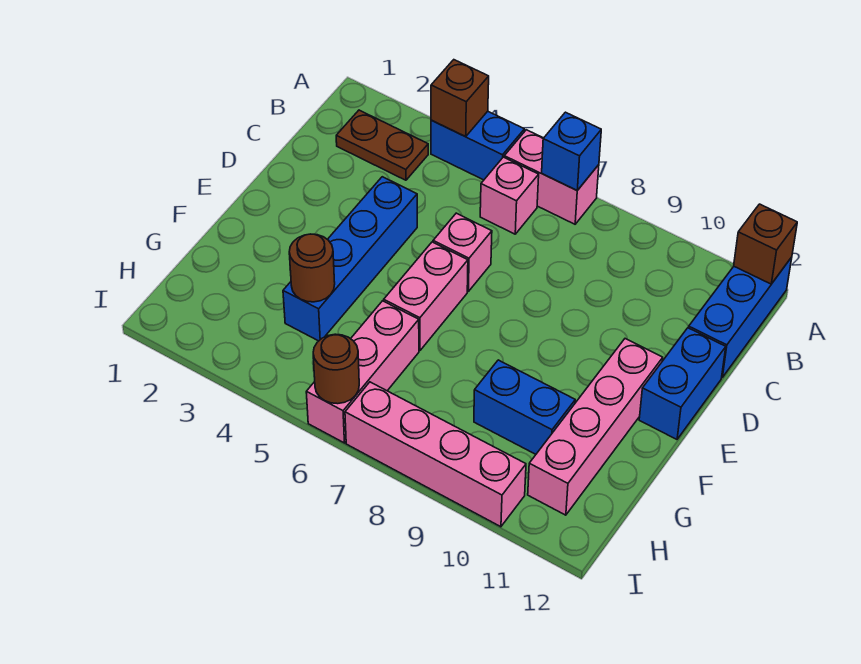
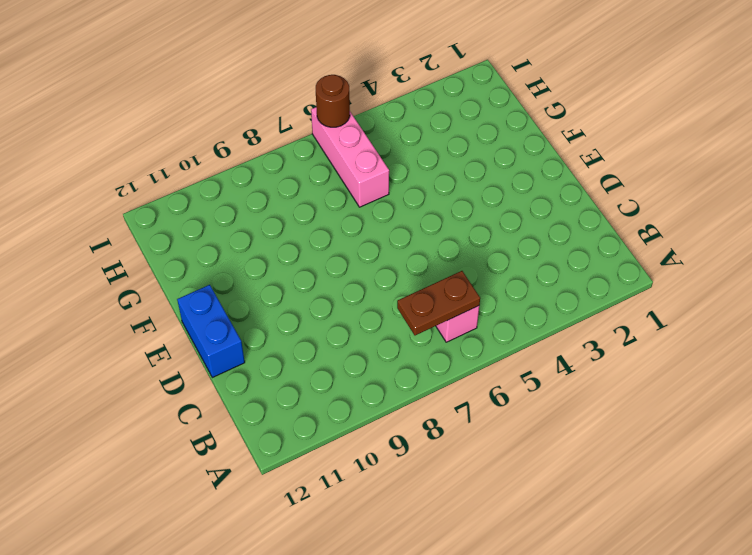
brown 1x2 plate [397,271,480,335] -> brown 1x2 plate moved to [336,110,428,180]
none -> blue 1x2 brick [431,111,524,180]
none -> pink 1x2 brick [504,130,599,224]
none -> blue 1x3 brick [689,257,792,377]

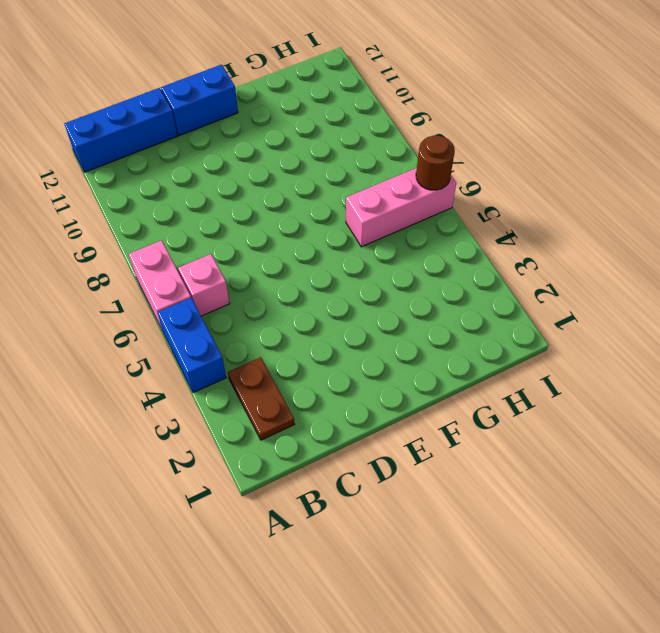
none -> blue 1x4 brick [283,177,417,341]
none -> pink 1x1 brick [433,213,492,292]
none -> pink 1x2 brick [384,242,468,350]

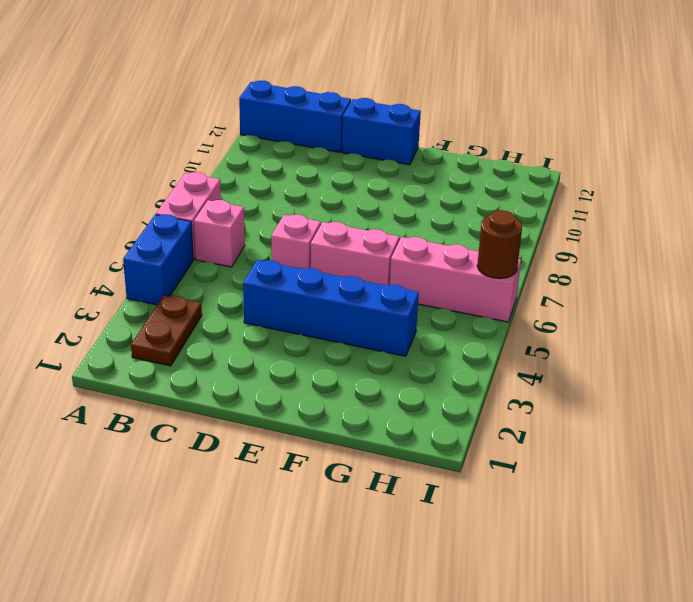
none -> pink 1x4 brick [528,339,663,515]
none -> blue 1x2 brick [474,360,575,454]
none -> pink 1x4 brick [345,382,526,527]

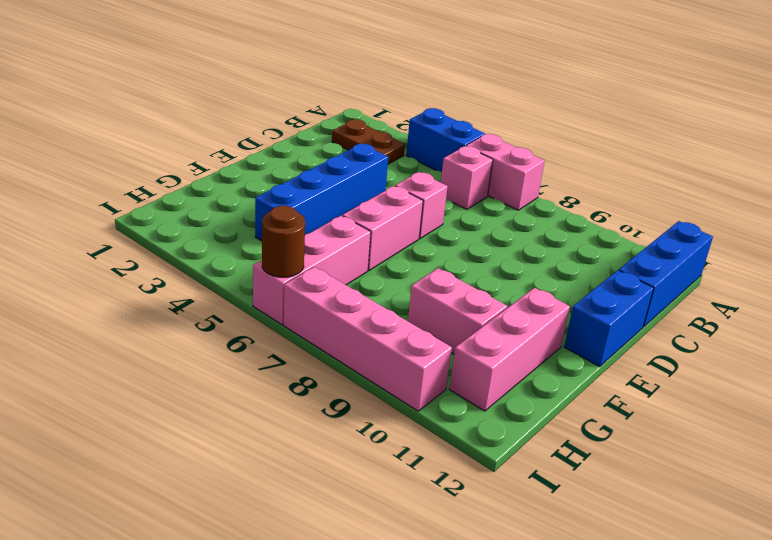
pink 1x3 brick [449,288,570,411] -> pink 1x4 brick [528,339,663,515]
pink 1x2 brick [408,268,507,354] -> blue 1x2 brick [474,360,575,454]
none -> brown 1x1 brick [431,60,489,137]
none -> blue 1x1 brick [542,112,601,190]
none -> brown 1x1 brick [734,204,797,284]

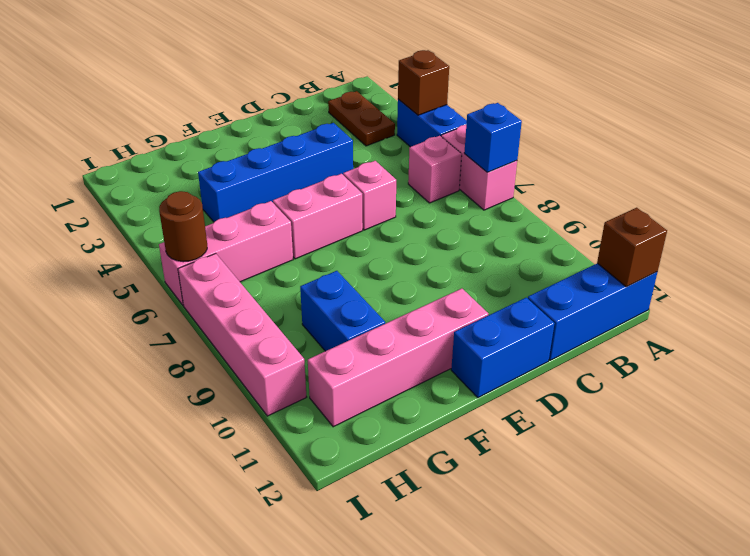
none -> brown 1x1 round brick [289,234,335,302]

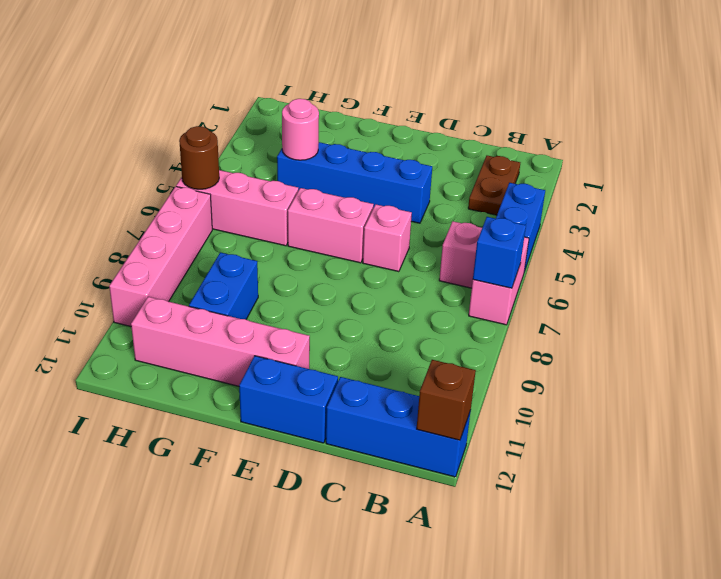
pink 1x1 round brick [282,99,319,160] -> brown 1x1 round brick [289,234,335,302]
none -> brown 1x1 brick [431,60,489,137]

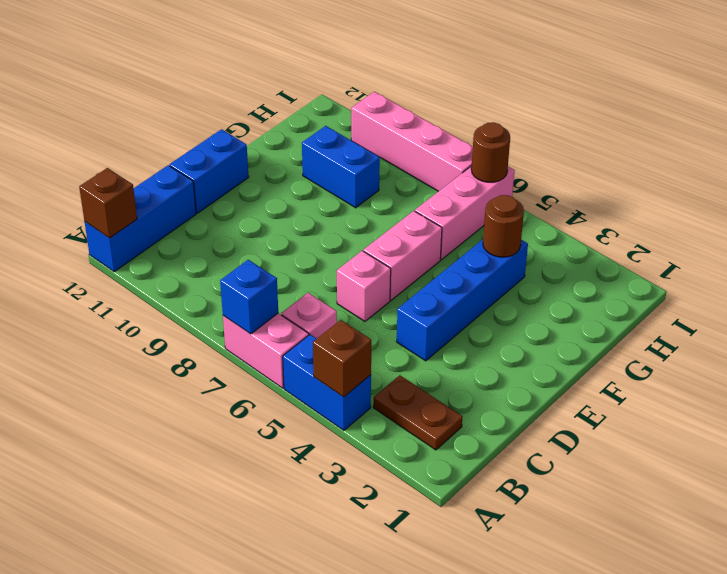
none -> pink 1x4 brick [528,339,663,515]

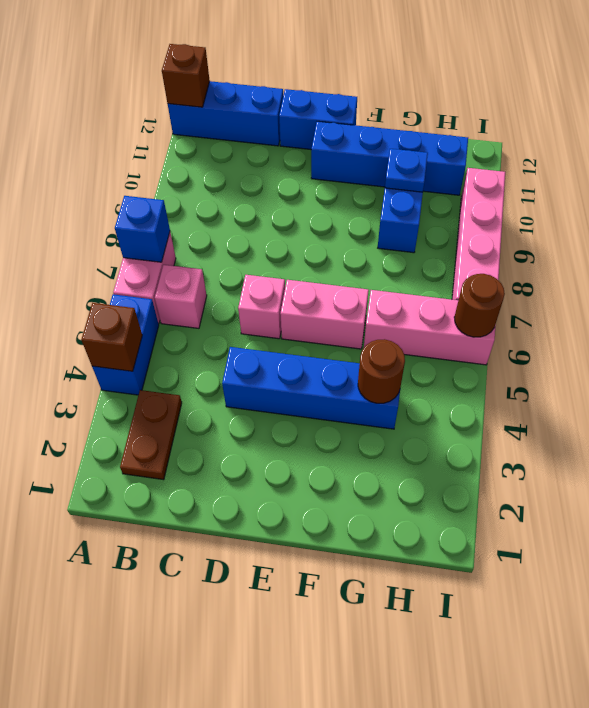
blue 1x4 brick [311,121,468,195] -> pink 1x4 brick [528,339,663,515]
blue 1x1 plate [385,149,428,192] -> none

